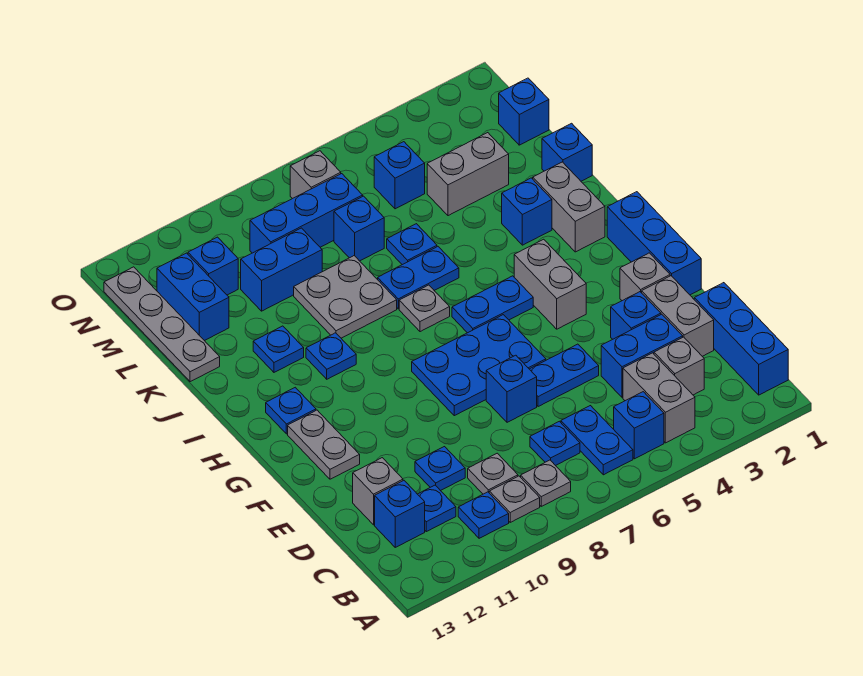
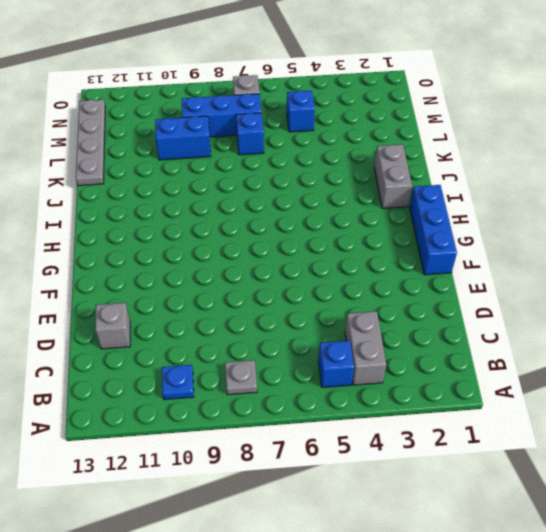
none -> blue 1x3 brick [694,283,788,395]
none -> blue 1x2 plate [561,406,633,475]
none -> grey 1x1 plate [489,476,540,522]
none -> grey 1x1 brick [654,337,704,395]

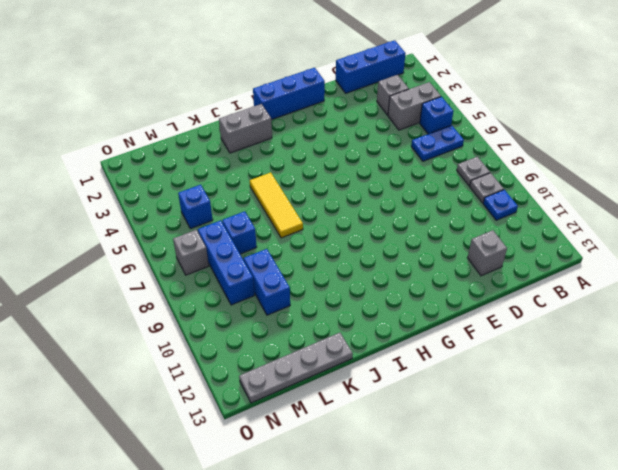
yellow 1x3 tile [250,173,303,238] -> blue 1x2 plate [378,247,459,309]
none -> blue 1x1 plate [530,421,580,466]
none -> grey 1x1 plate [468,453,518,494]
none -> blue 1x1 plate [418,485,456,532]
none -> blue 1x1 brick [375,481,425,547]

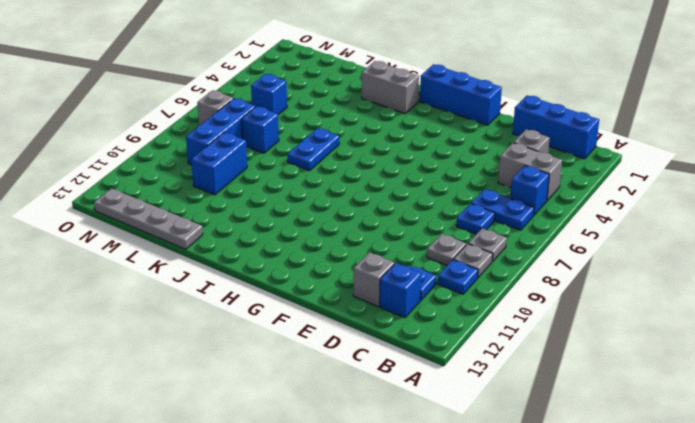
none -> grey 1x2 brick [642,276,714,356]
none -> blue 1x2 brick [601,314,683,397]
none -> blue 1x1 plate [415,447,465,491]
none -> blue 1x1 brick [611,292,661,339]

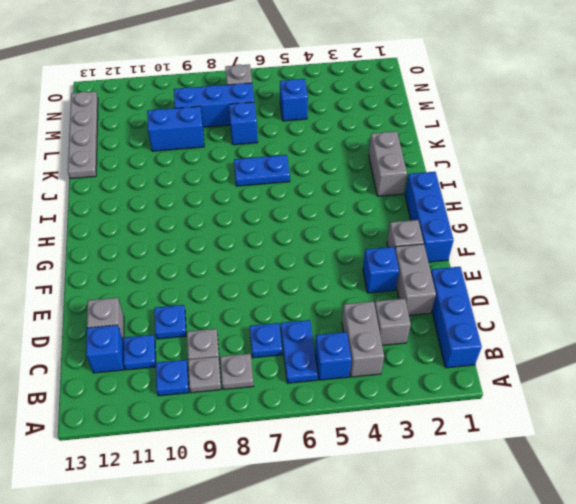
none -> blue 1x2 brick [601,314,683,397]
none -> blue 1x2 plate [530,344,599,407]
none -> blue 1x1 brick [486,355,537,422]
none -> blue 2x3 plate [412,315,546,416]

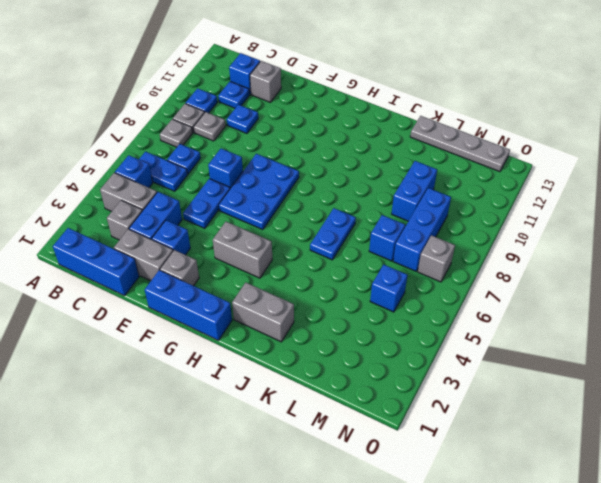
none -> grey 1x2 plate [288,410,360,479]
none -> blue 1x2 plate [452,276,533,333]
none -> blue 1x1 plate [266,387,316,434]
none -> grey 1x1 plate [399,285,450,332]

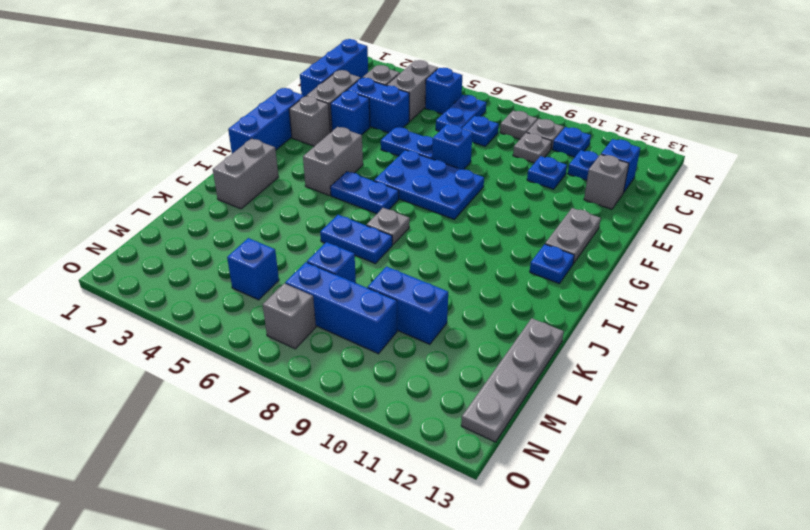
none -> blue 1x1 plate [306,333,356,379]
none -> blue 1x1 brick [502,178,552,245]
none -> grey 2x2 plate [294,256,397,338]
none -> blue 1x1 plate [253,326,304,372]

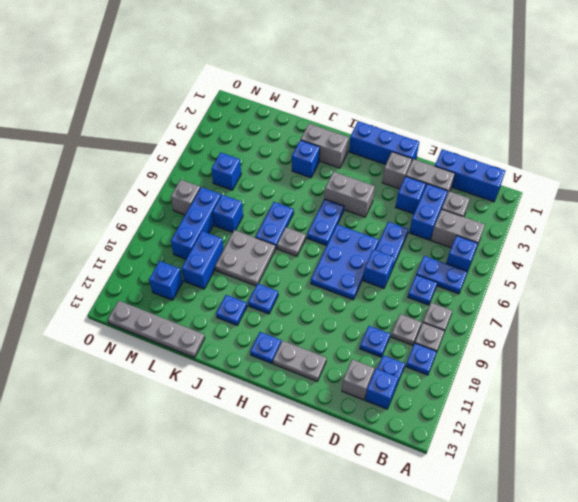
none -> blue 1x1 brick [542,123,592,181]
none -> blue 1x1 plate [387,224,437,265]
none -> grey 1x2 brick [427,133,509,216]
none -> blue 1x2 brick [157,253,229,341]

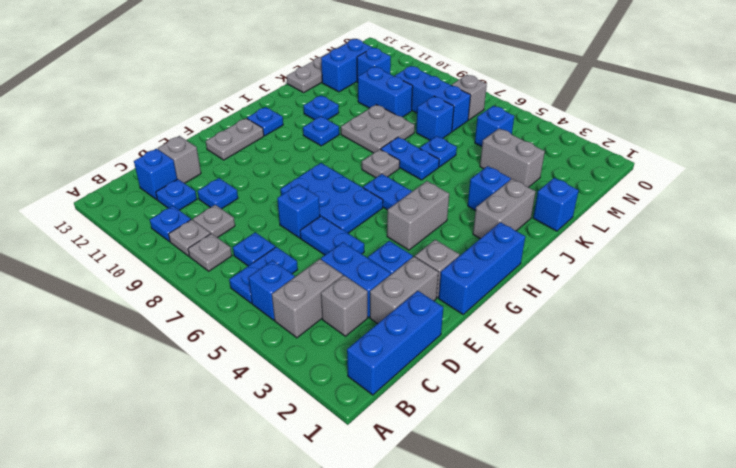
none -> blue 1x1 brick [499,78,549,145]

